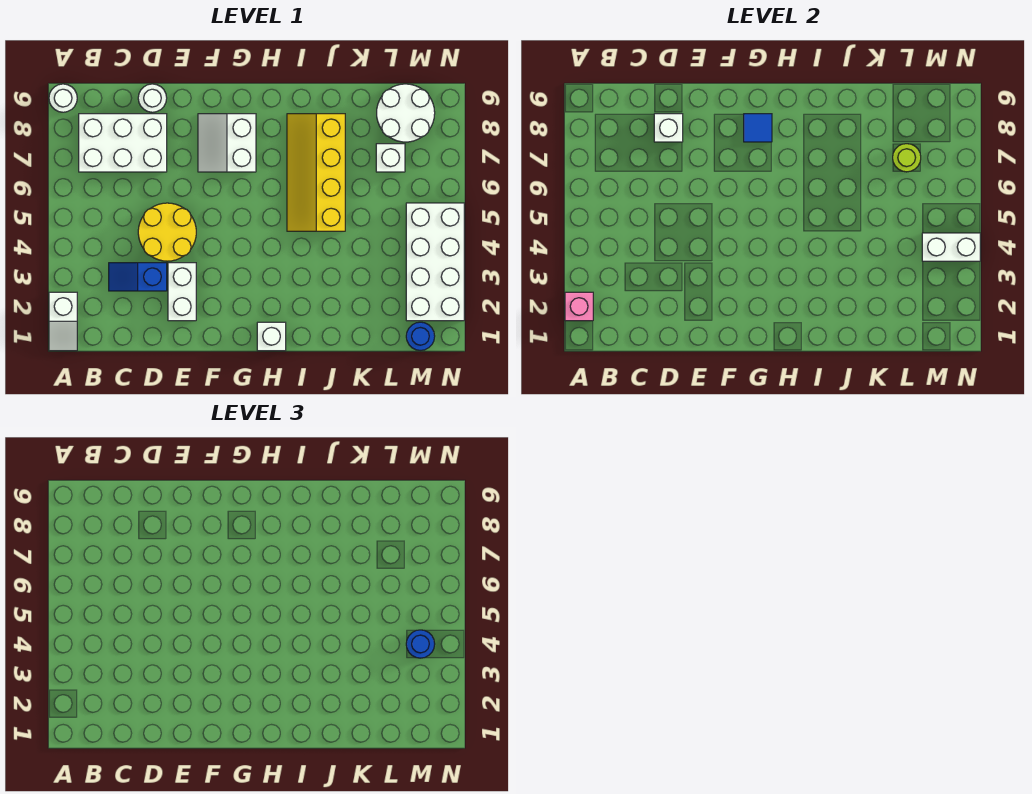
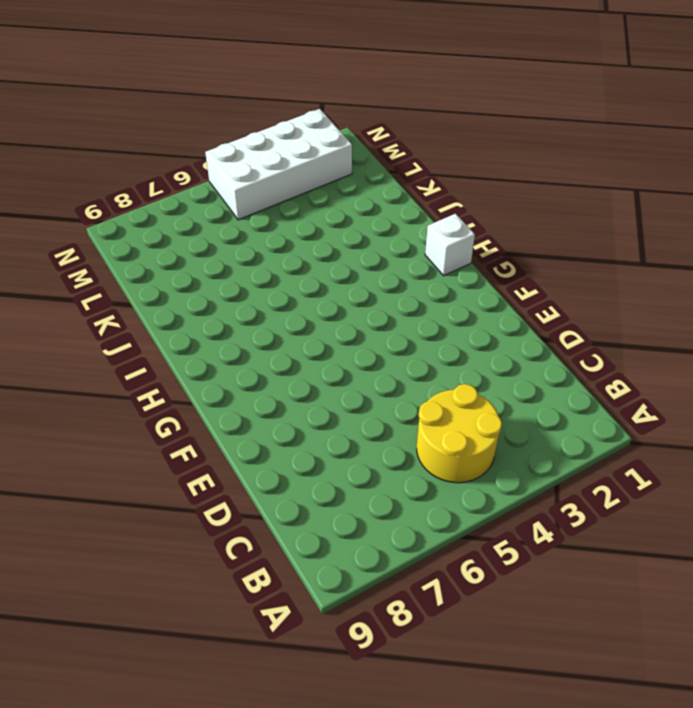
yellow 2x2 round brick [417,384,502,483] -> yellow 2x2 round brick moved to [138,203,196,261]
none -> white 1x2 slope [49,292,77,351]
none -> white 1x1 round brick [49,84,77,112]
none -> white 2x3 brick [79,114,167,172]

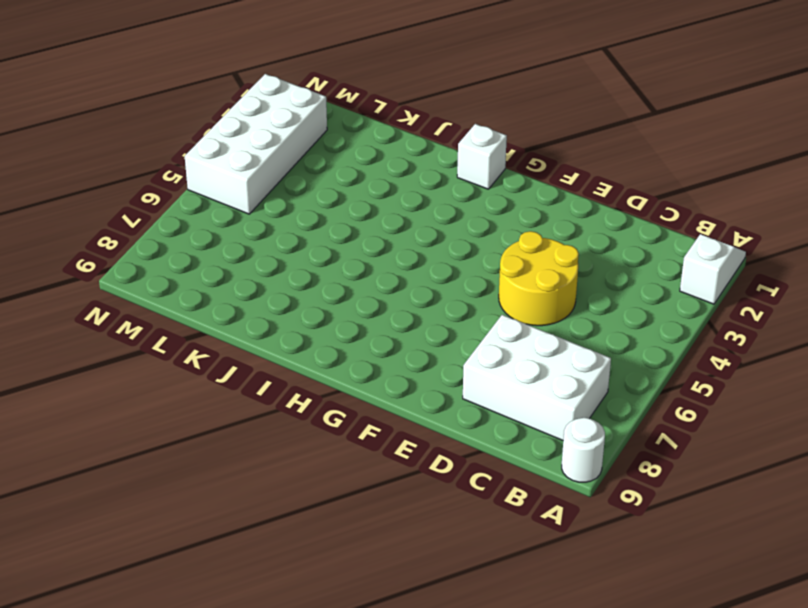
none -> blue 1x2 slope [109,263,167,291]
none -> white 1x1 round brick [138,84,167,112]
none -> white 1x2 brick [168,263,196,321]

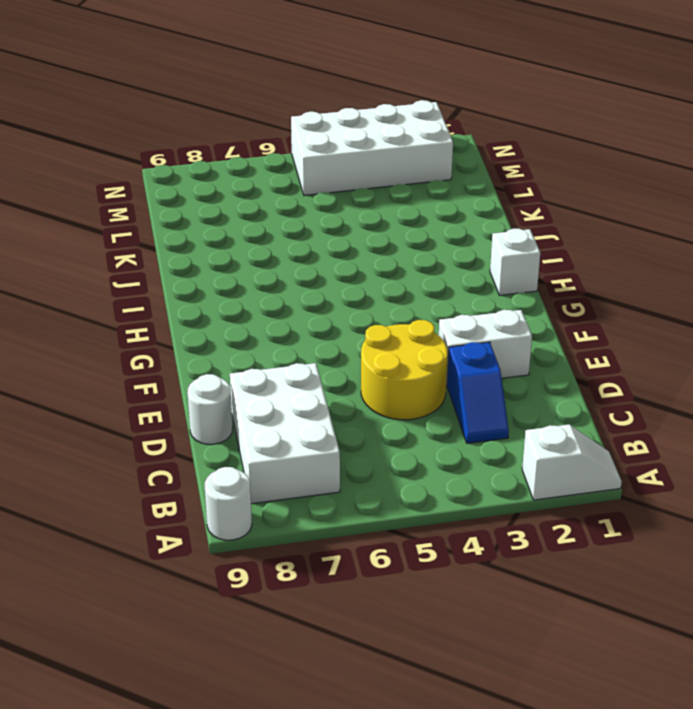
none -> white 2x2 slope [198,114,256,172]
none -> yellow 2x4 slope [287,114,345,231]
none -> white 1x1 brick [376,144,405,172]

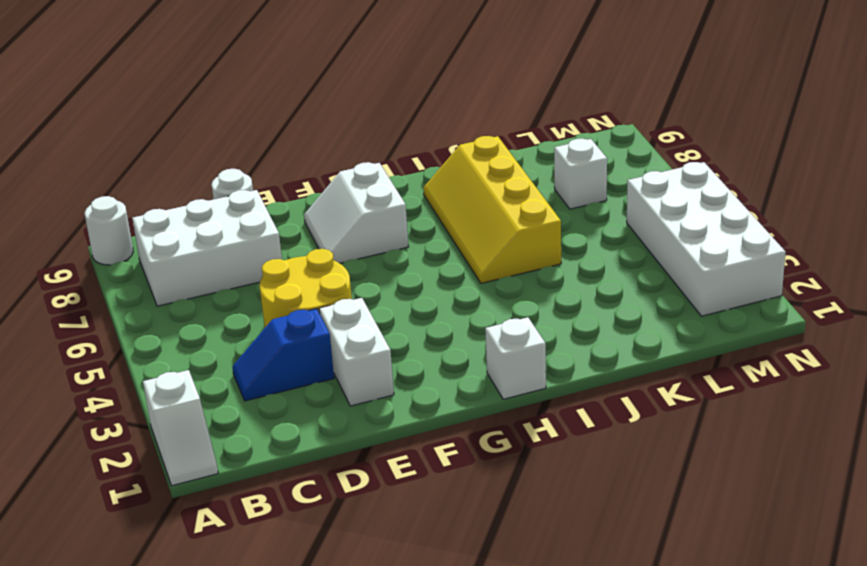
none -> white 2x2 round brick [377,84,435,142]
none -> blue 1x1 round brick [406,322,435,350]
none -> pink 1x1 brick [565,292,593,321]

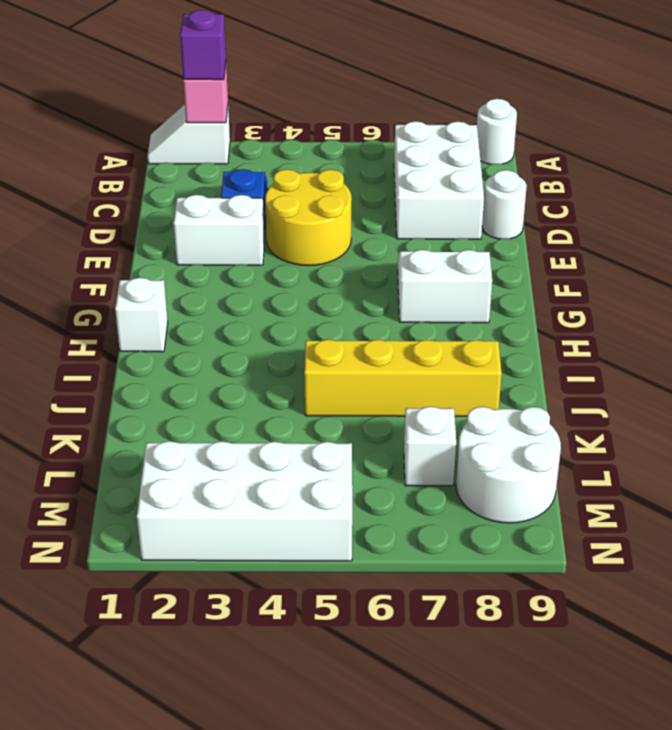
purple 1x1 brick [180,10,226,80] -> none
none -> blue 1x1 round brick [406,322,435,350]
none -> white 1x1 brick [654,114,683,142]
none -> blue 1x1 tile [744,114,772,142]

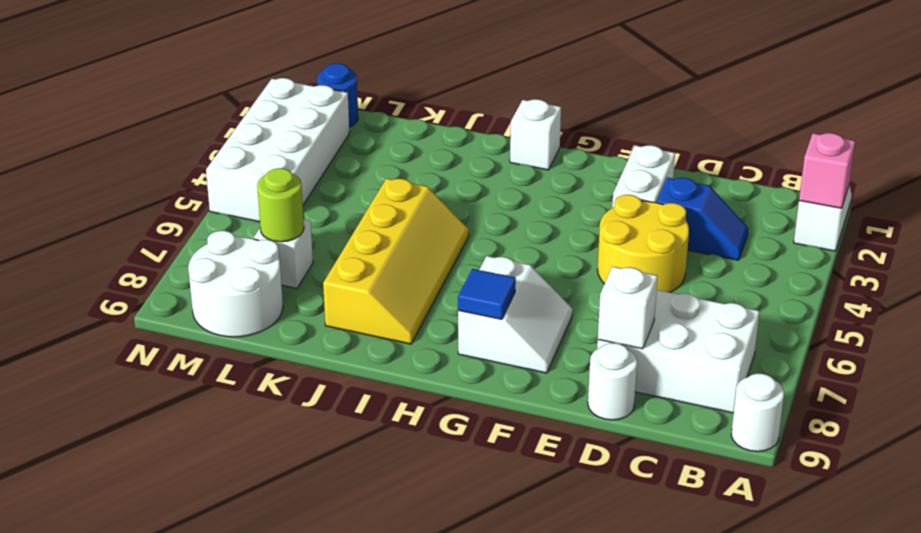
none -> white 1x2 brick [922,233,980,261]
none -> blue 1x1 round brick [406,630,435,658]

